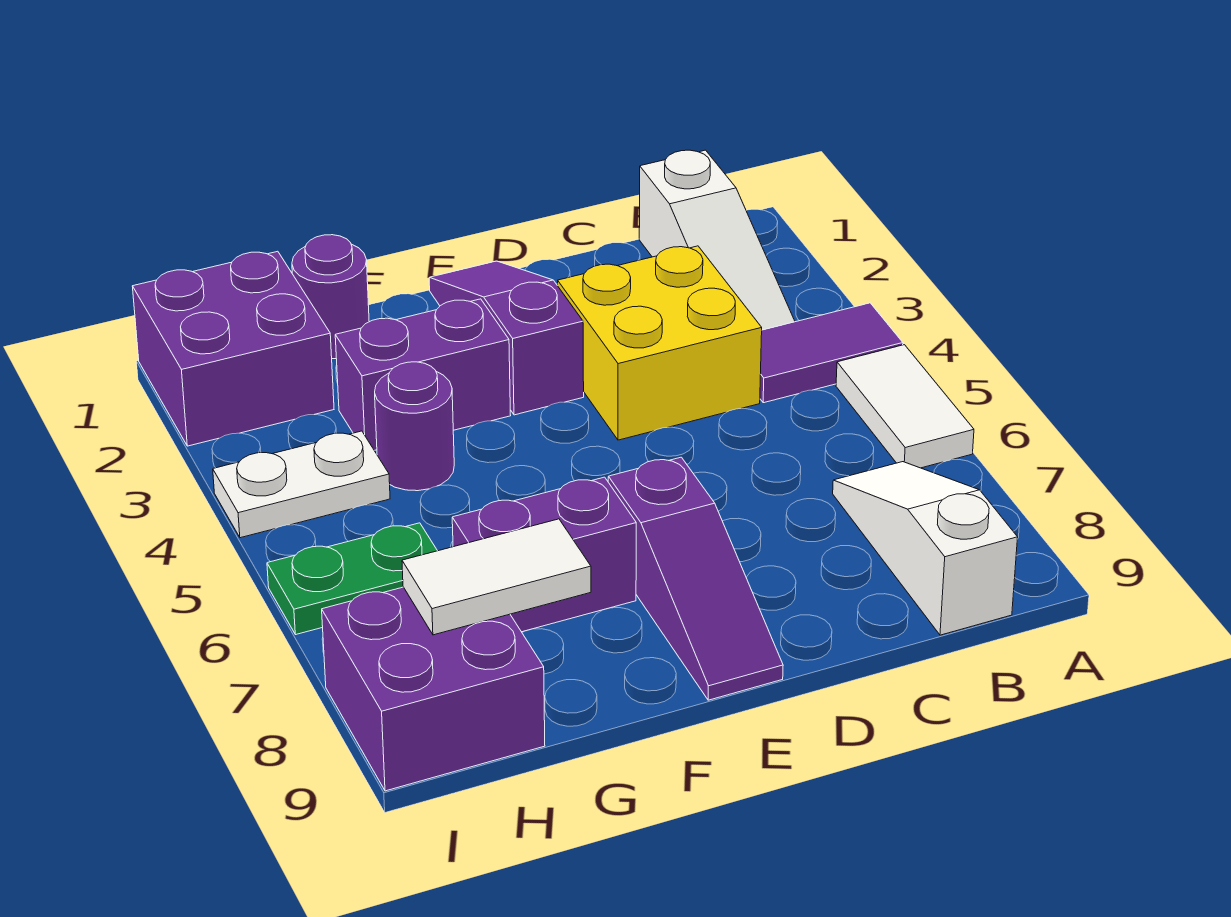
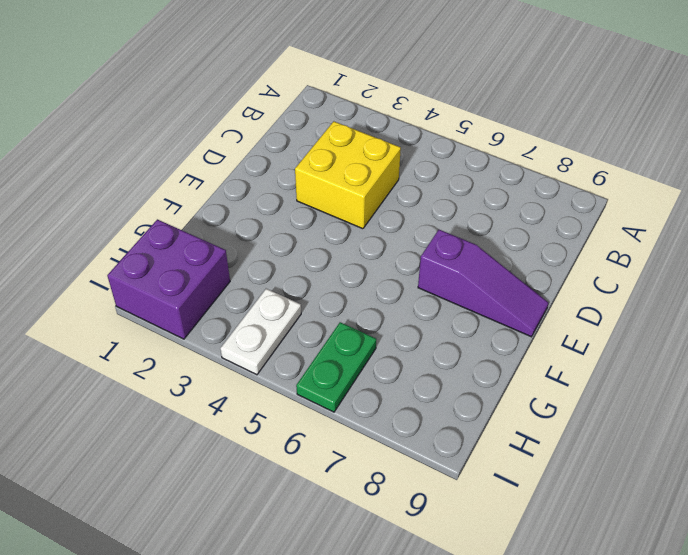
none -> purple 1x2 tile [760,303,903,403]
none -> white 1x2 tile [836,345,974,468]
none -> white 1x3 slope [639,150,795,330]

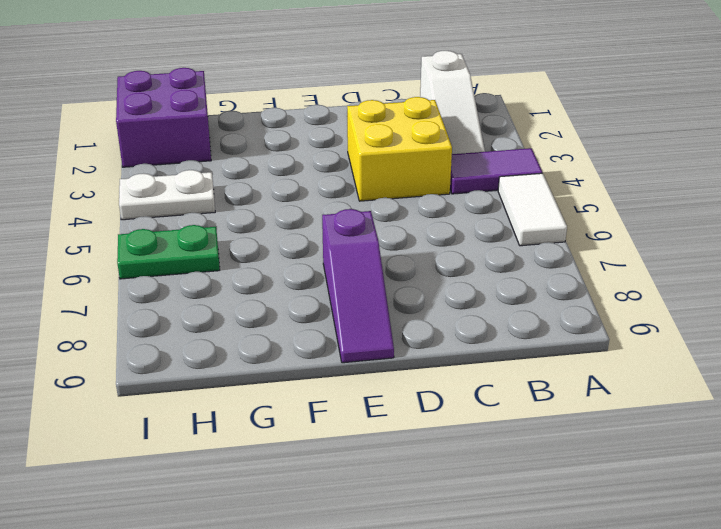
none -> white 1x3 slope [833,462,1018,635]
none -> purple 1x3 slope [429,261,584,415]
none -> purple 1x2 brick [335,299,511,450]

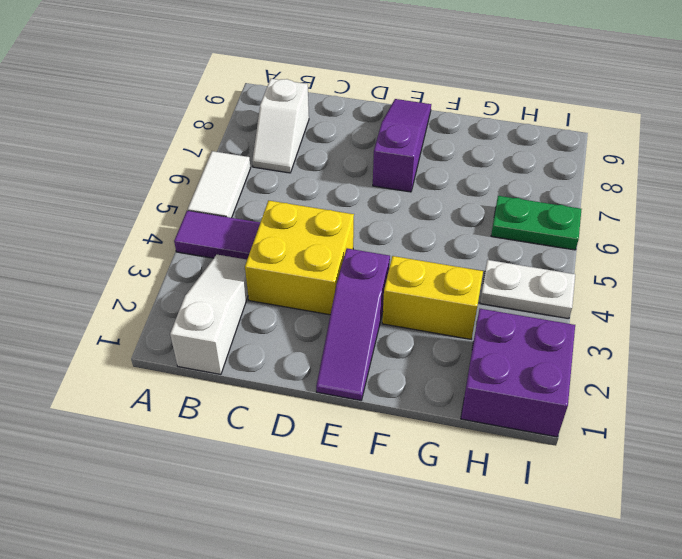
white 1x2 slope [252,79,309,173] -> white 1x3 slope [833,462,1018,635]
yellow 1x2 brick [382,256,483,339] -> purple 1x2 brick [335,299,511,450]
none -> purple 1x2 brick [452,477,636,632]
none -> purple 1x1 round brick [292,235,369,359]
none -> purple 1x1 round brick [375,362,454,491]

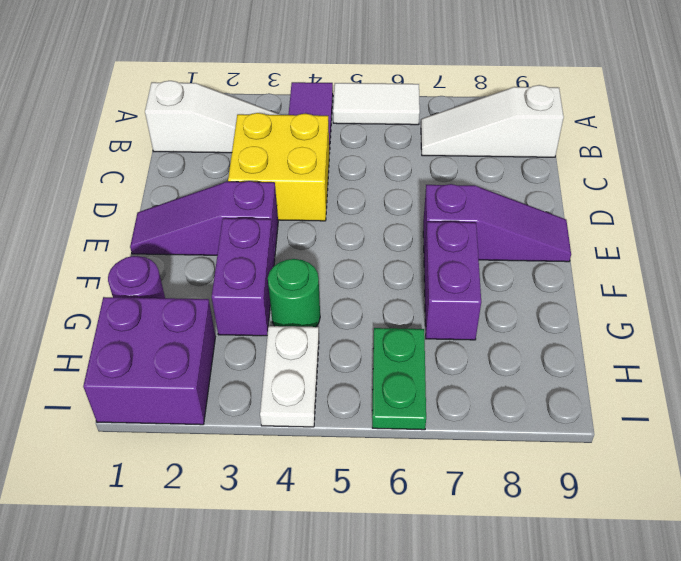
green 1x1 round brick [268,259,320,327] -> purple 1x1 round brick [375,362,454,491]
none -> purple 2x2 brick [322,587,545,791]
none -> white 1x2 tile [402,519,591,635]

